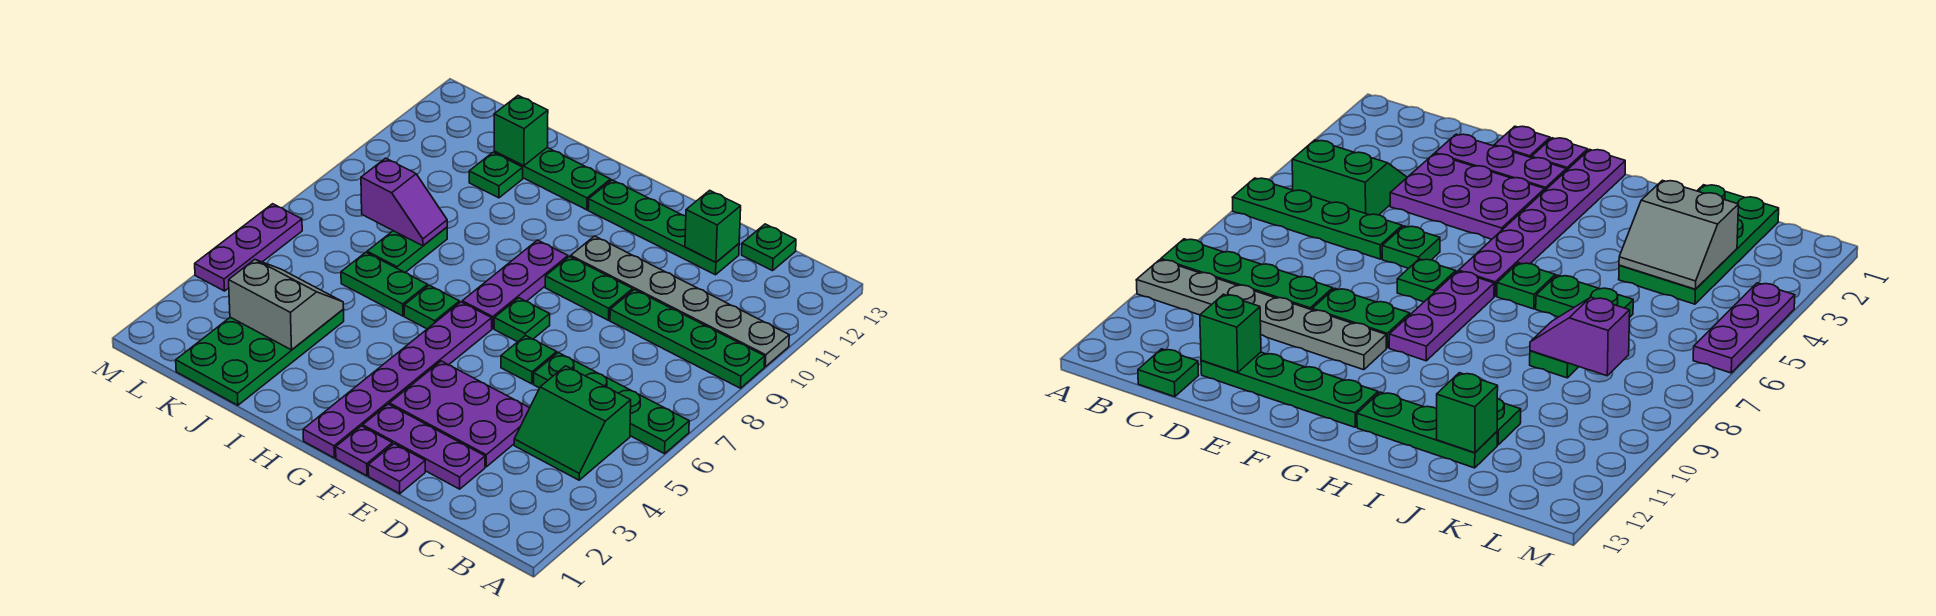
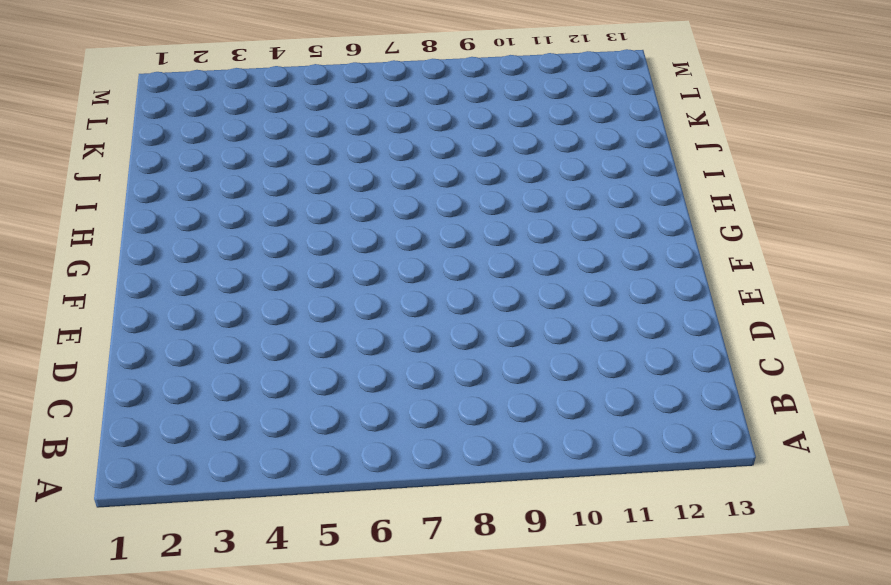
none -> green 1x4 plate [534,353,689,454]
none -> green 1x4 plate [610,290,765,388]
none -> grey 1x6 plate [570,236,789,367]

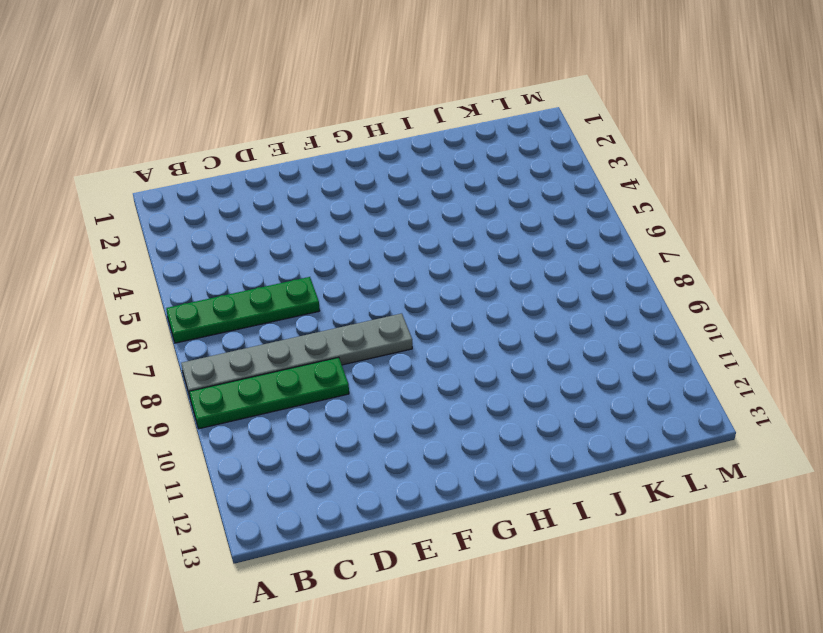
grey 1x6 plate [181,314,412,396] -> grey 1x6 plate moved to [570,236,789,367]
none -> green 2x2 slope [514,366,631,480]
none -> green 1x1 plate [742,224,796,271]
none -> purple 1x3 plate [363,404,485,489]

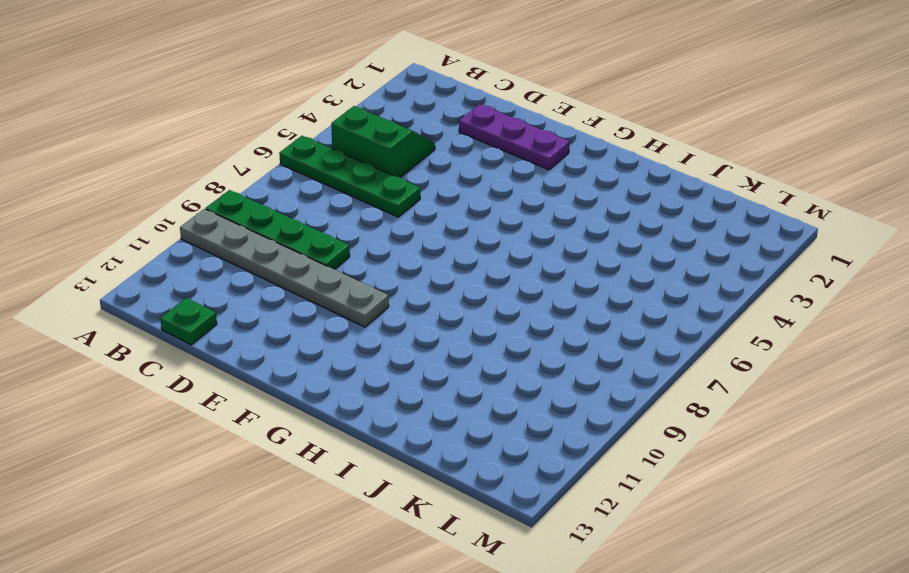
none -> purple 2x3 plate [390,361,529,467]
none -> green 1x4 plate [588,180,739,275]
none -> purple 1x1 plate [368,444,425,494]

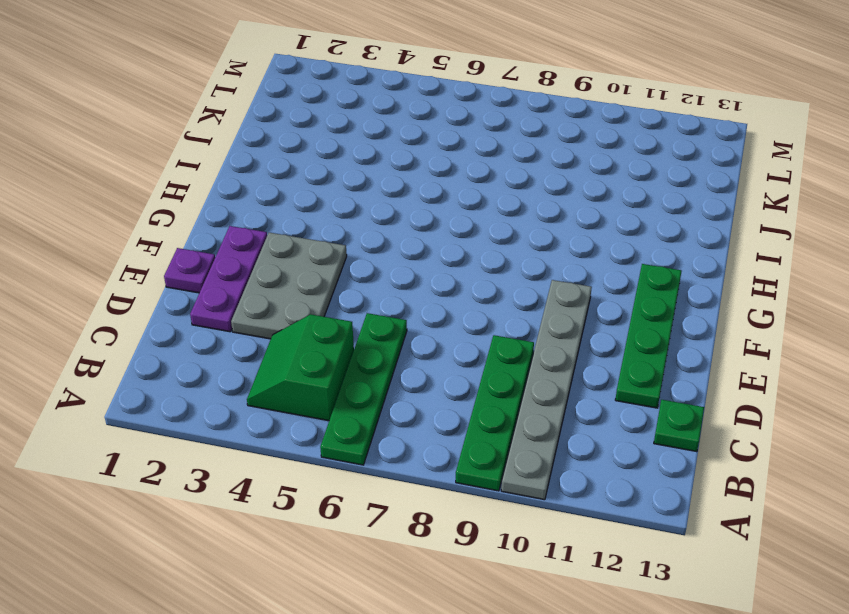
grey 2x3 plate [231,233,347,339] -> purple 2x3 plate [390,361,529,467]
none -> green 1x1 plate [501,335,557,384]
none -> green 1x2 plate [545,257,633,320]
none -> purple 1x1 plate [336,426,393,476]

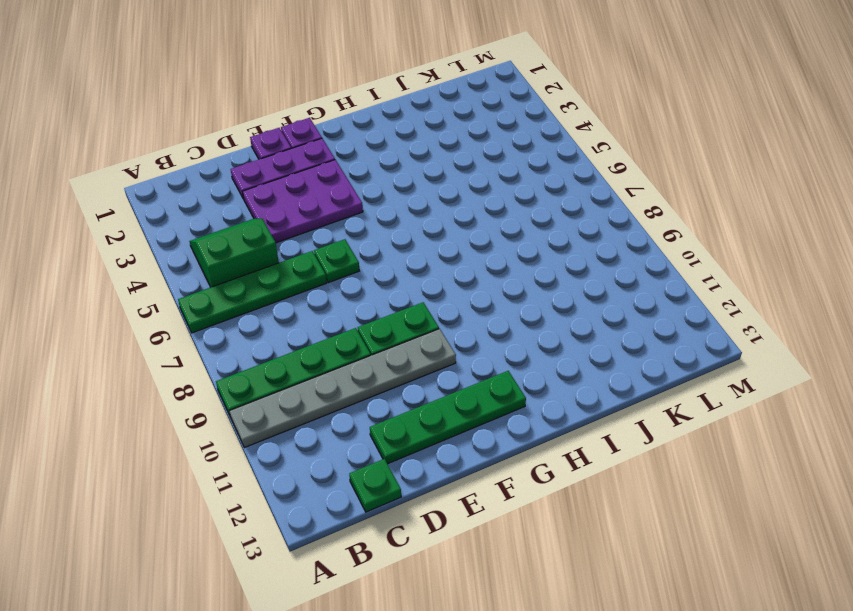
none -> green 1x1 plate [494,298,550,342]
none -> purple 1x6 plate [303,302,492,458]
none -> purple 1x3 plate [462,240,568,329]

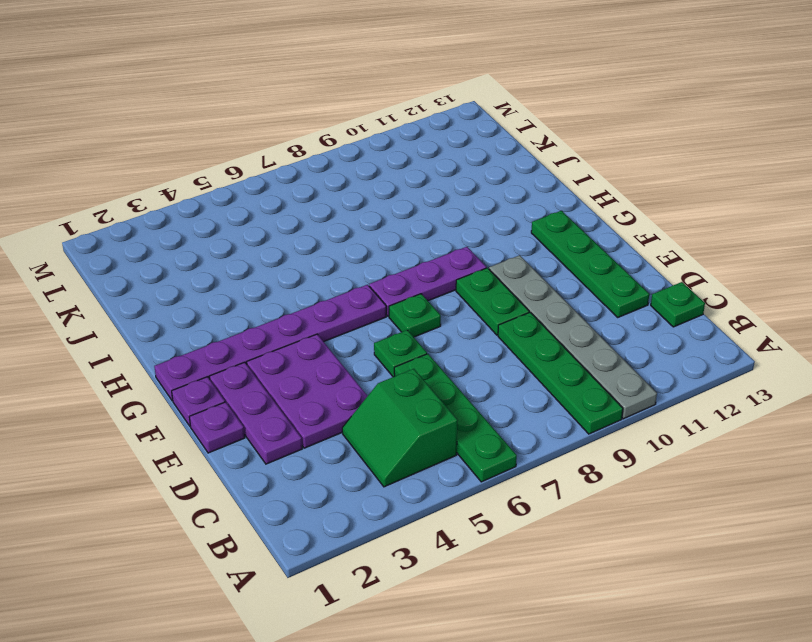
none -> green 1x1 plate [404,285,459,329]
none -> green 1x3 plate [494,147,611,210]
none -> green 1x2 plate [341,252,428,316]

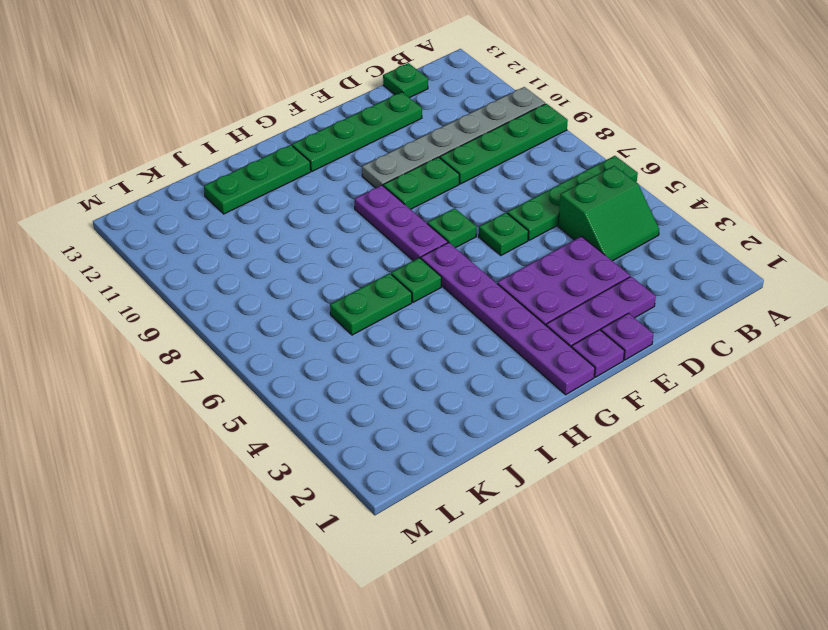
none -> green 2x4 plate [176,310,344,405]
none -> green 1x2 plate [367,227,447,272]
none -> green 1x1 plate [469,152,523,198]

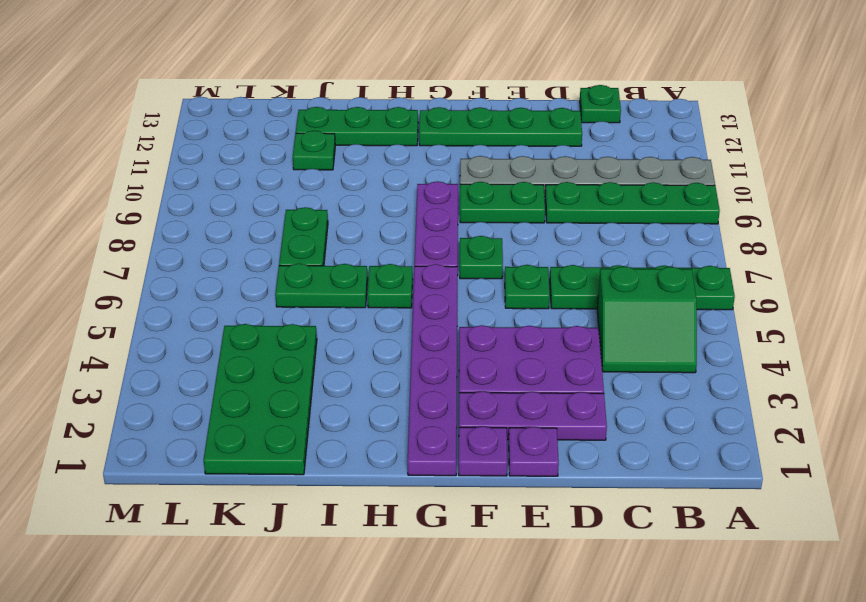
none -> purple 1x3 plate [195,204,302,291]
none -> green 1x1 brick [685,190,741,262]
none -> grey 2x2 slope [229,260,344,350]

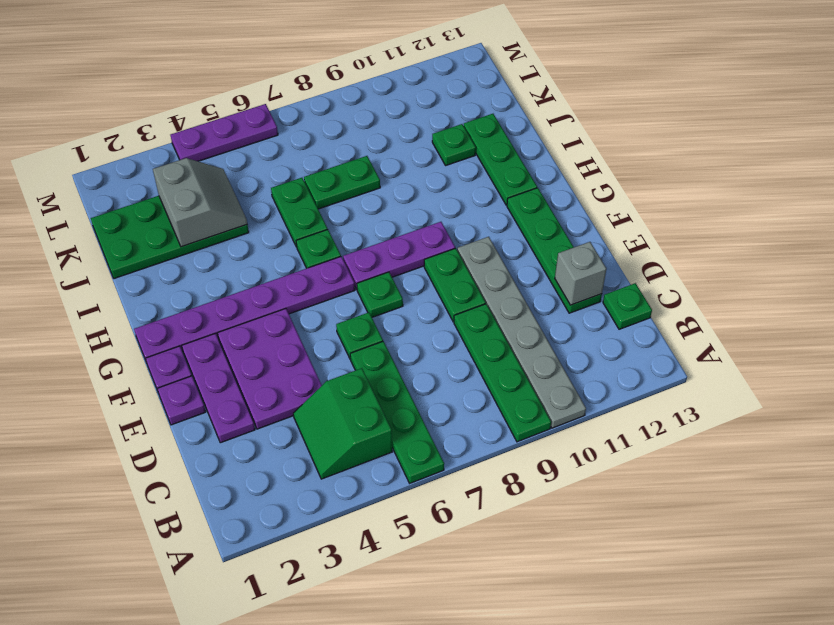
grey 1x1 brick [555,242,606,305] -> green 1x1 brick [685,190,741,262]
none -> purple 1x2 slope [361,158,447,246]
none -> green 1x1 brick [494,96,548,166]

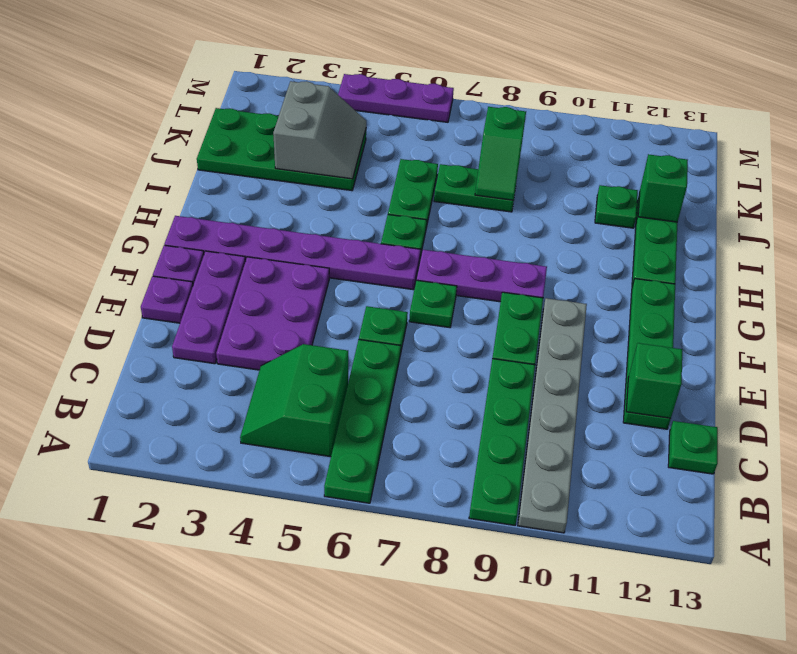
green 1x2 slope [475,107,526,200] -> purple 1x2 slope [361,158,447,246]

